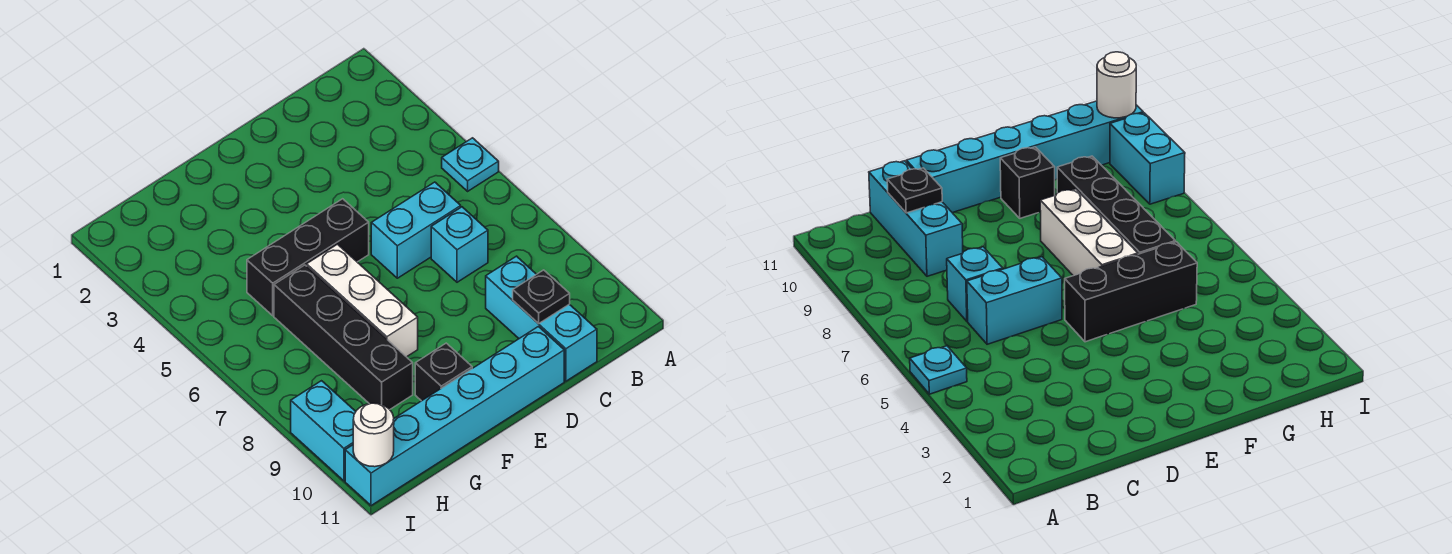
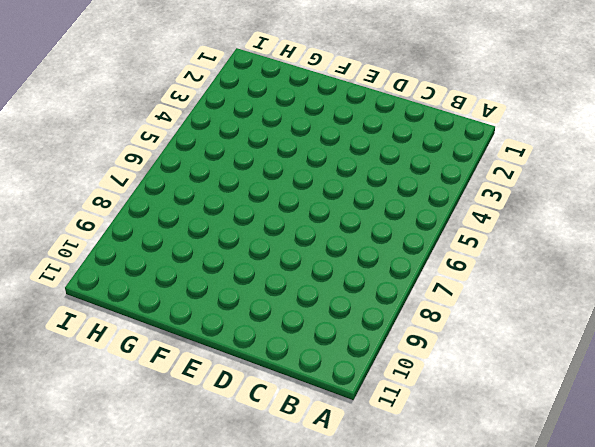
none -> cyan 1x1 plate [442,138,499,191]
none -> cyan 1x2 brick [371,182,461,278]
none -> cyan 1x1 brick [431,207,488,282]

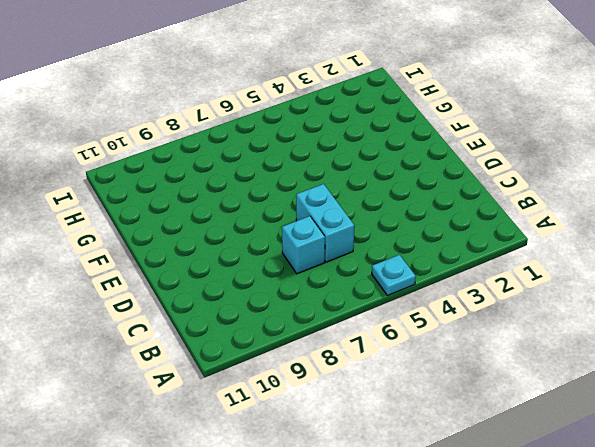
none -> cyan 1x3 brick [486,256,597,381]
none -> cyan 1x6 brick [345,327,564,506]
none -> black 1x3 brick [247,199,369,316]

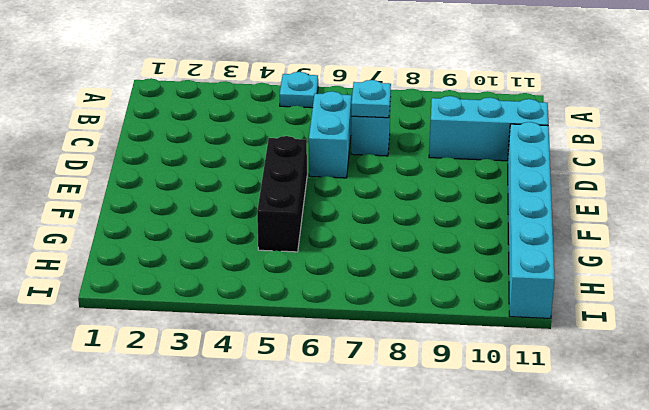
cyan 1x1 plate [351,80,391,118] -> none
none -> white 1x3 brick [307,244,418,357]
none -> black 1x1 brick [415,343,472,401]
none -> black 1x4 brick [274,265,413,409]

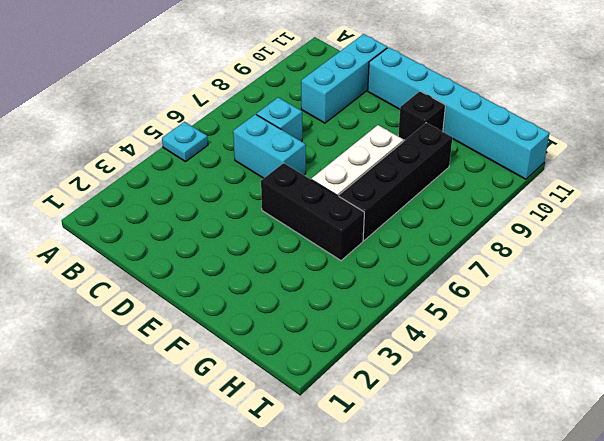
none -> cyan 1x2 brick [291,381,356,481]
none -> black 1x1 plate [513,270,570,324]
none -> white 1x1 round brick [353,403,394,467]

